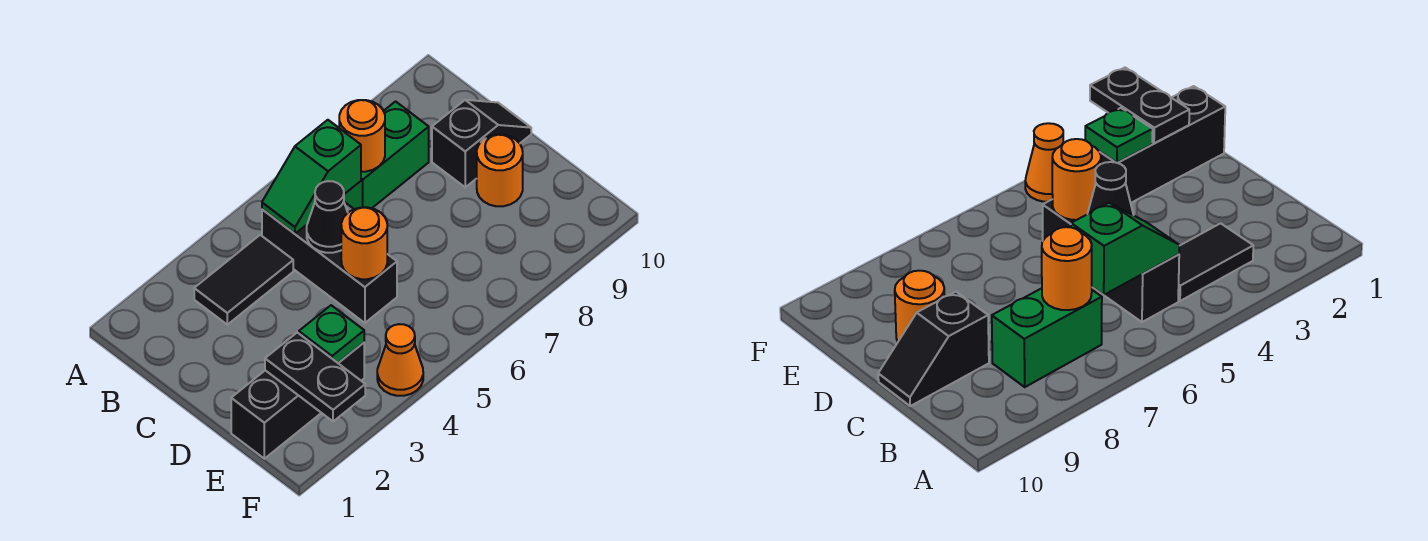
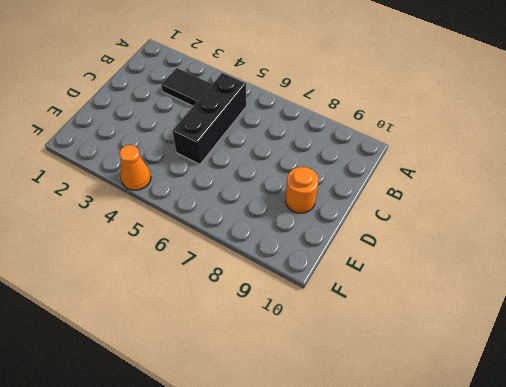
none -> green 1x2 brick [344,102,429,209]
none -> black 1x2 slope [432,100,531,187]
none -> black 1x3 brick [231,343,364,459]

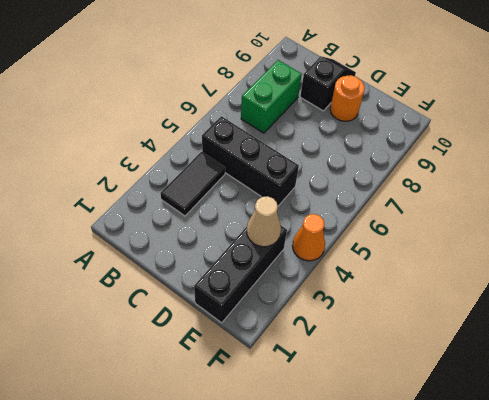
tan 1x1 cone [247,196,281,247] -> green 1x1 plate [299,305,364,363]
none -> green 1x2 slope [262,120,361,234]
none -> orange 1x1 round brick [339,100,385,172]
none -> black 1x1 cone [307,181,348,253]

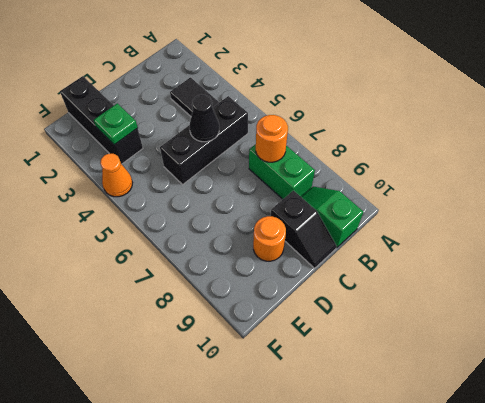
green 1x2 slope [301,187,363,248] -> green 1x2 slope moved to [262,120,361,234]
none -> orange 1x1 round brick [341,207,387,279]
none -> black 1x2 plate [265,333,365,421]

